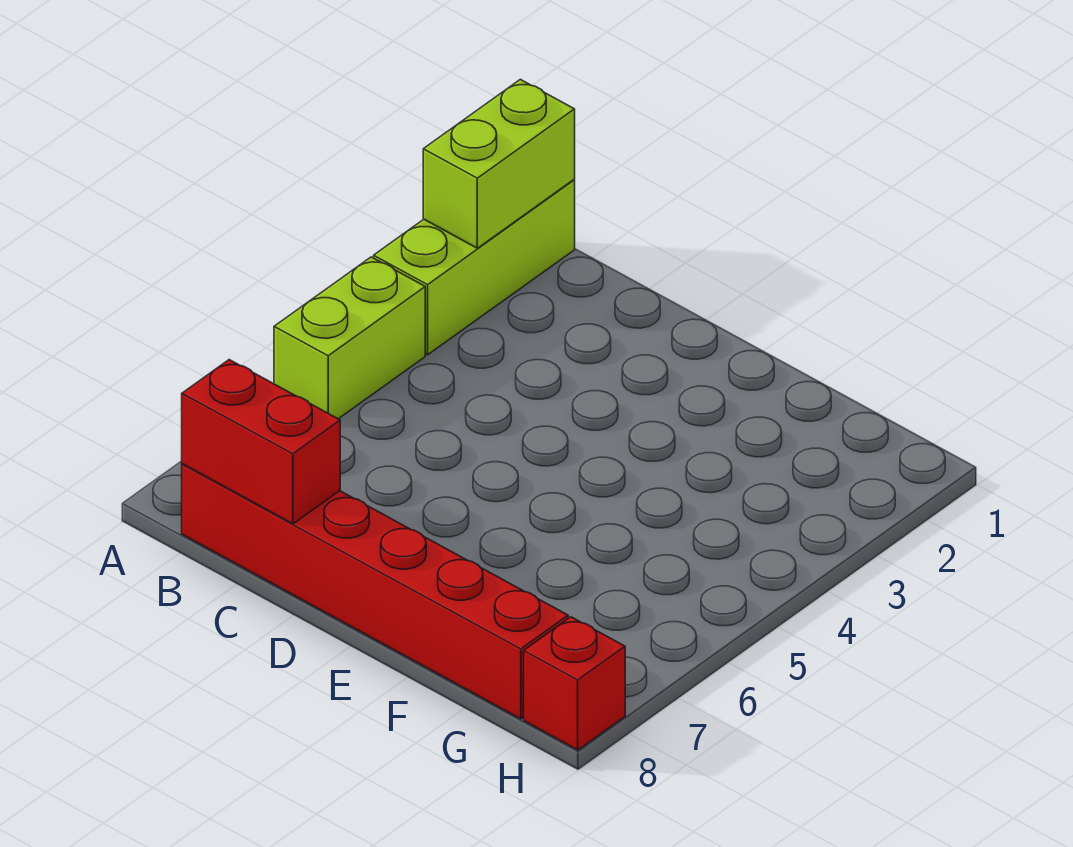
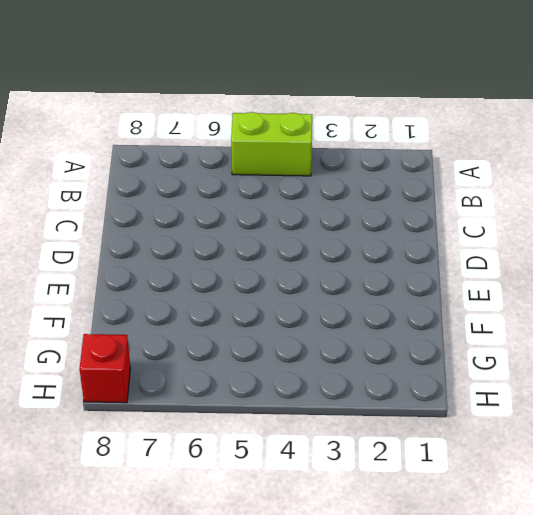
none -> lime 1x3 brick [374,180,575,355]
none -> red 1x6 brick [182,464,568,719]

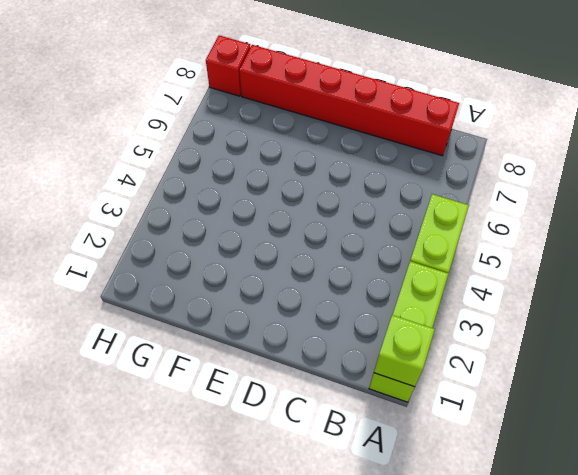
lime 1x1 brick [374,315,435,387] -> lime 1x2 brick [423,79,575,248]
none -> red 1x2 brick [182,360,340,524]

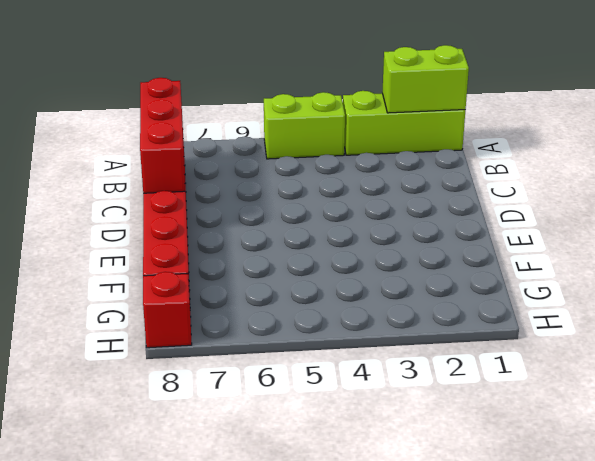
red 1x3 brick [140,78,185,193] -> red 1x2 brick [182,360,340,524]

